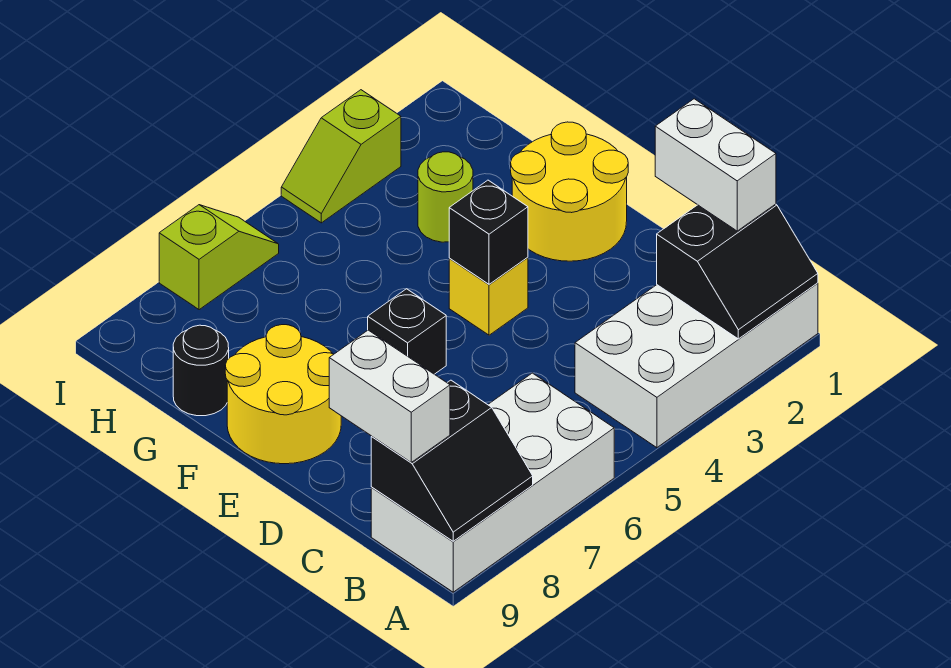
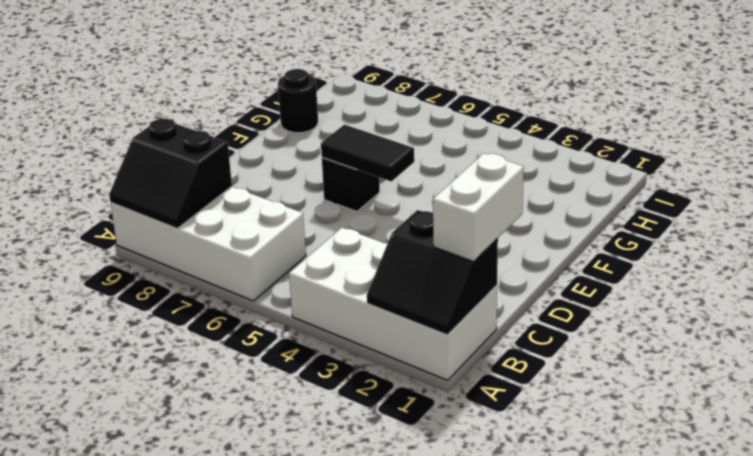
black 1x2 tile [321,125,414,181] -> none
none -> yellow 2x2 round brick [511,122,628,261]
none -> yellow 1x1 brick [449,258,528,335]
none -> yellow 2x2 round brick [225,325,341,464]

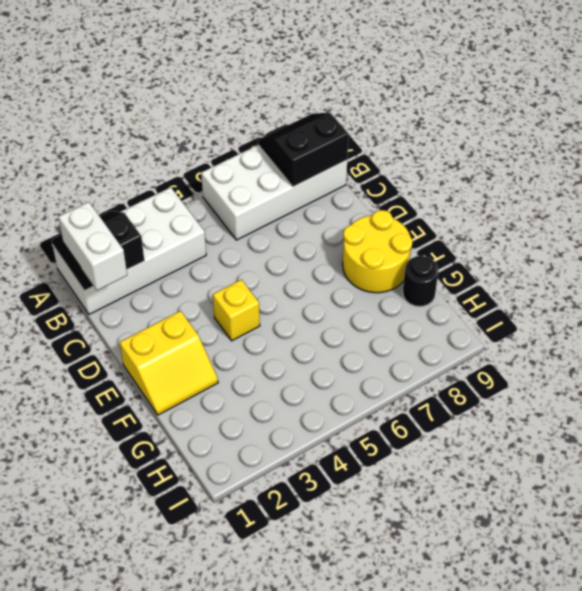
yellow 2x2 slope [120,311,218,415] -> yellow 2x2 round brick [511,122,628,261]
none -> black 1x1 brick [368,289,446,374]
none -> lime 1x1 round brick [418,152,473,242]
none -> lime 1x2 slope [281,90,401,223]

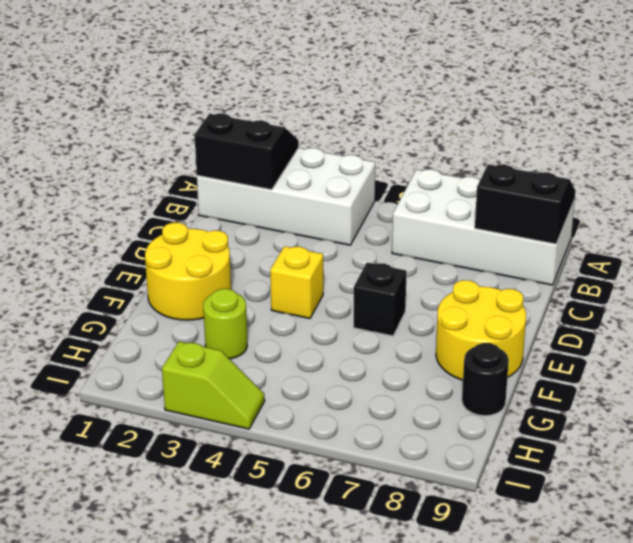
none -> lime 1x2 slope [159,205,279,310]
none -> black 1x1 brick [449,180,528,284]
none -> white 1x2 brick [655,99,776,231]

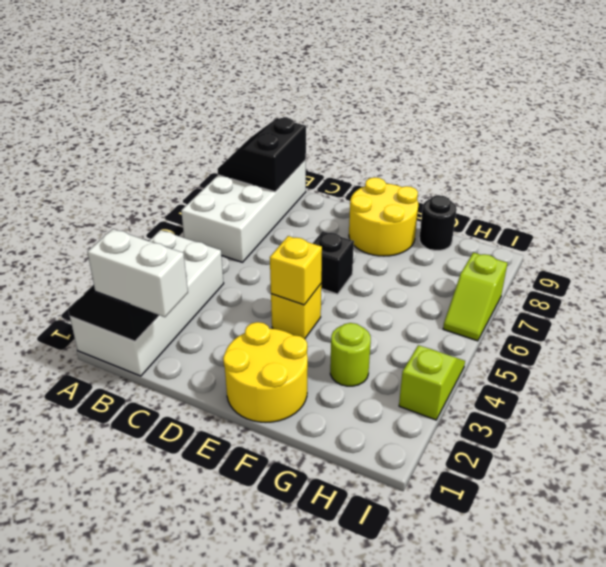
yellow 1x1 brick [270,236,322,305] -> black 1x1 brick [449,180,528,284]
none -> white 1x2 brick [329,330,450,462]

